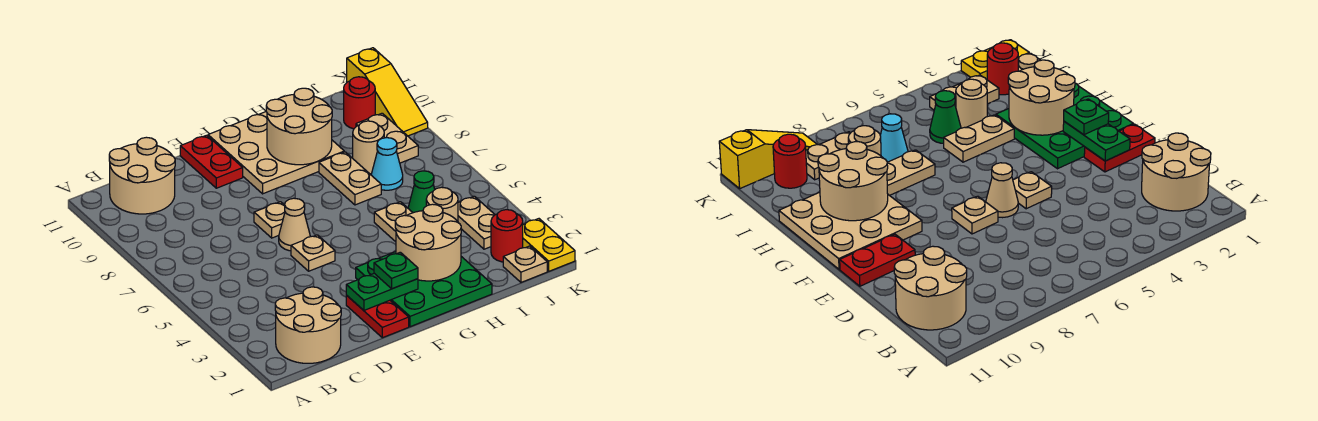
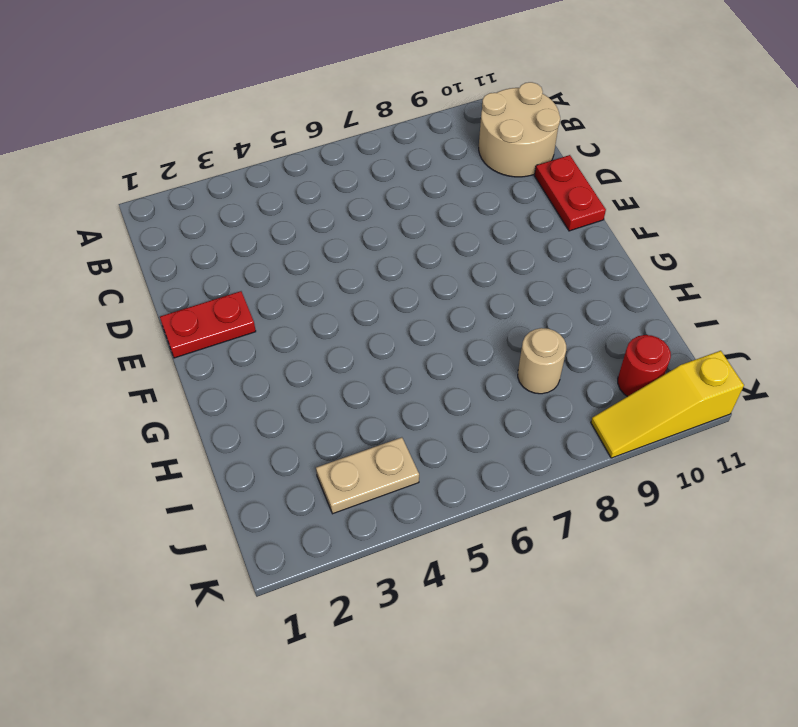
red 1x2 plate [534,155,606,231] -> red 1x2 plate turned to [180,135,243,188]
none -> tan 2x2 round brick [275,287,341,363]
none -> tan 1x1 plate [291,235,335,271]
none -> tan 1x1 cone [279,198,310,251]

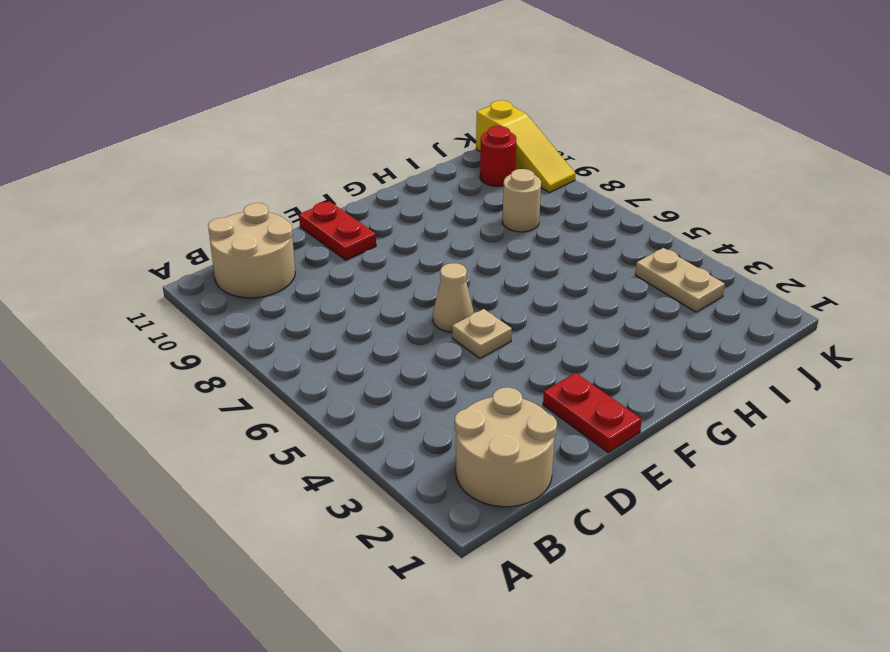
none -> tan 1x1 plate [254,202,285,238]
none -> green 3x3 plate [356,252,492,327]
none -> tan 3x3 plate [208,112,344,194]

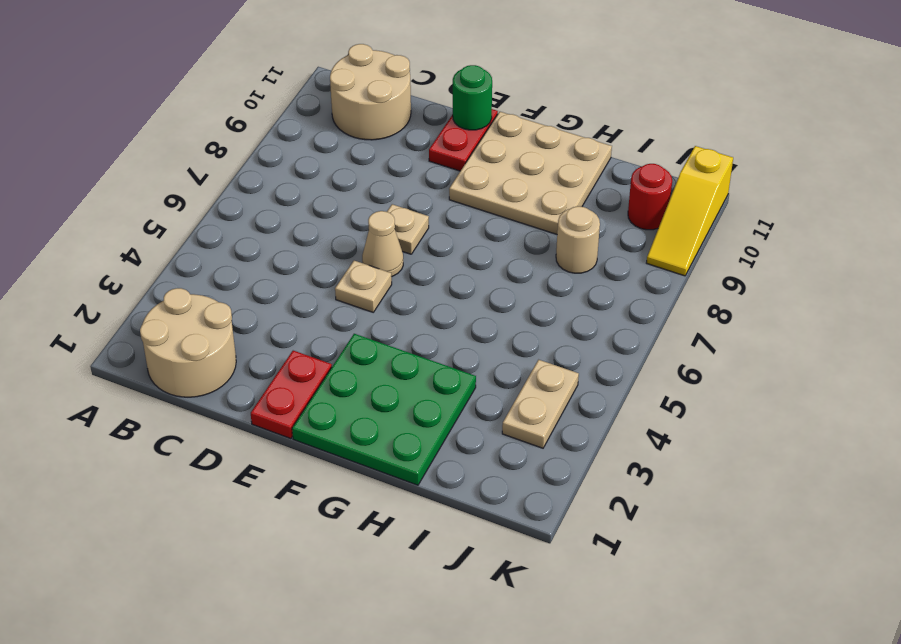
green 1x1 round brick [453,65,492,130] -> none
none -> tan 1x2 plate [374,202,413,242]
none -> tan 1x2 plate [319,152,381,205]
none -> tan 1x1 round brick [426,187,458,221]

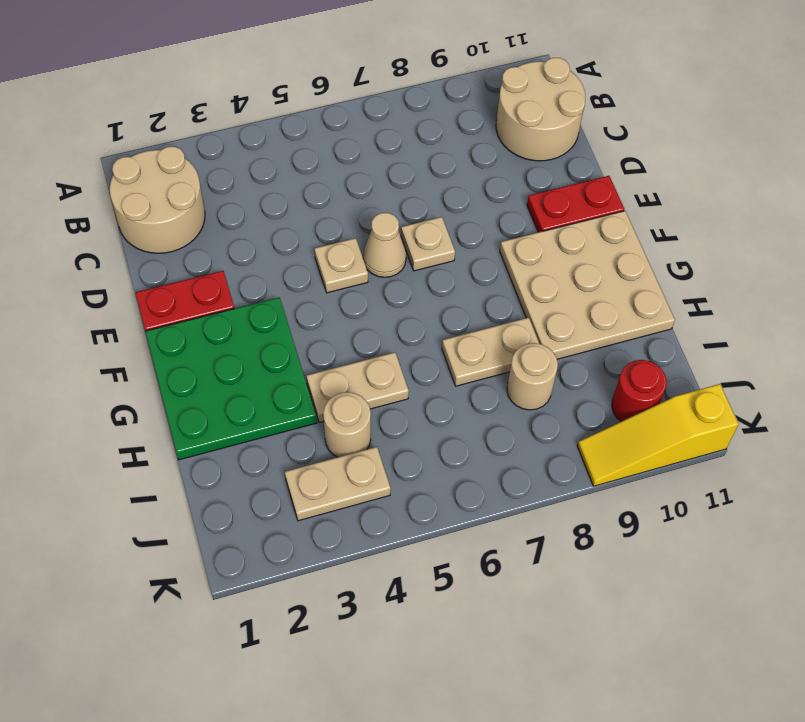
none -> green 1x1 cone [408,171,435,213]
none -> cyan 1x1 cone [371,138,403,190]
none -> tan 1x1 plate [503,246,547,282]

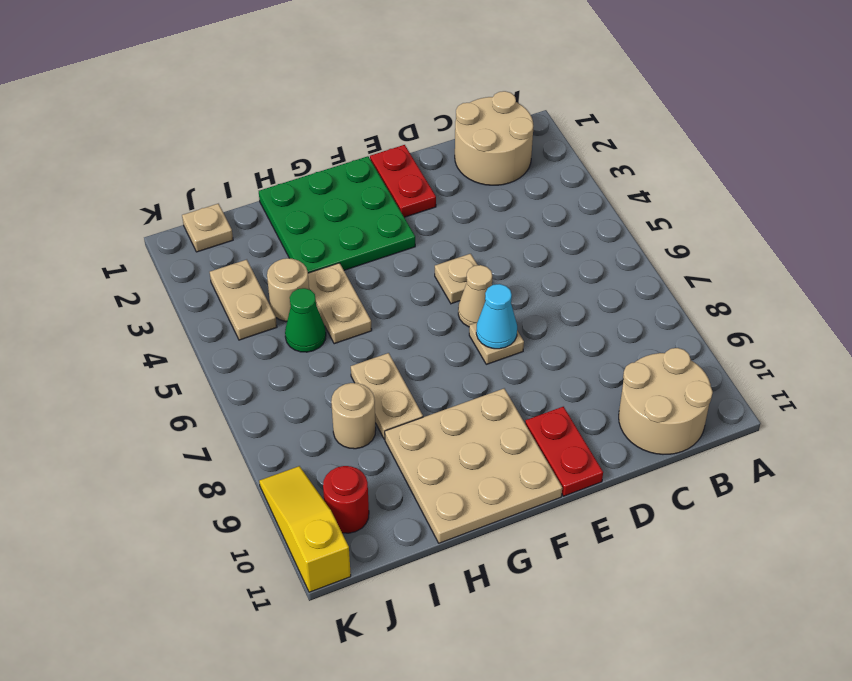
cyan 1x1 cone [476,284,517,349] -> cyan 1x1 cone moved to [371,138,403,190]
none -> red 1x1 round brick [491,210,523,262]
none -> tan 1x2 plate [356,113,418,163]
none -> yellow 1x2 plate [523,219,575,271]

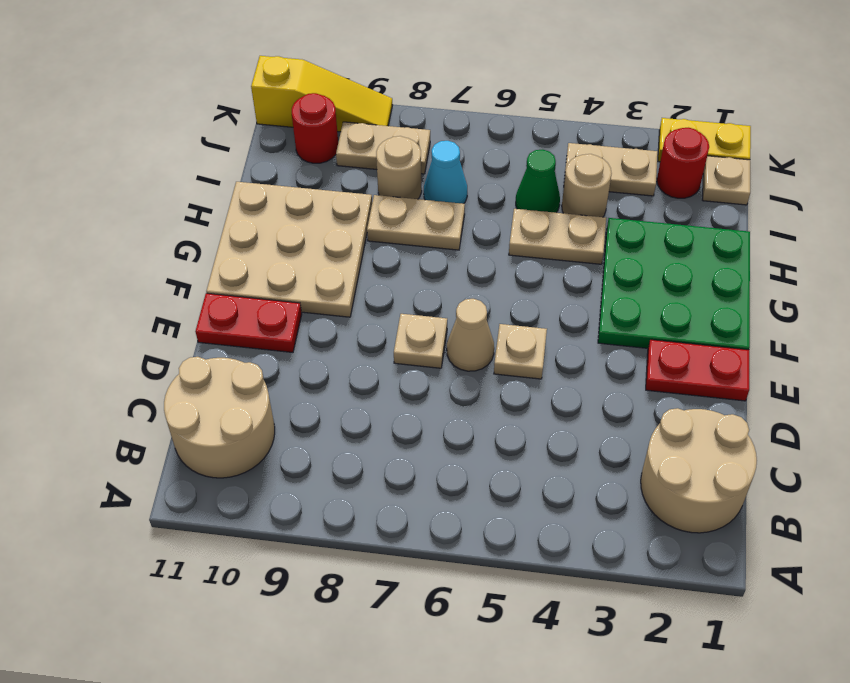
none -> green 1x2 plate [346,273,418,310]
none -> tan 2x2 round brick [395,204,461,281]
none -> tan 2x2 round brick [266,88,332,165]

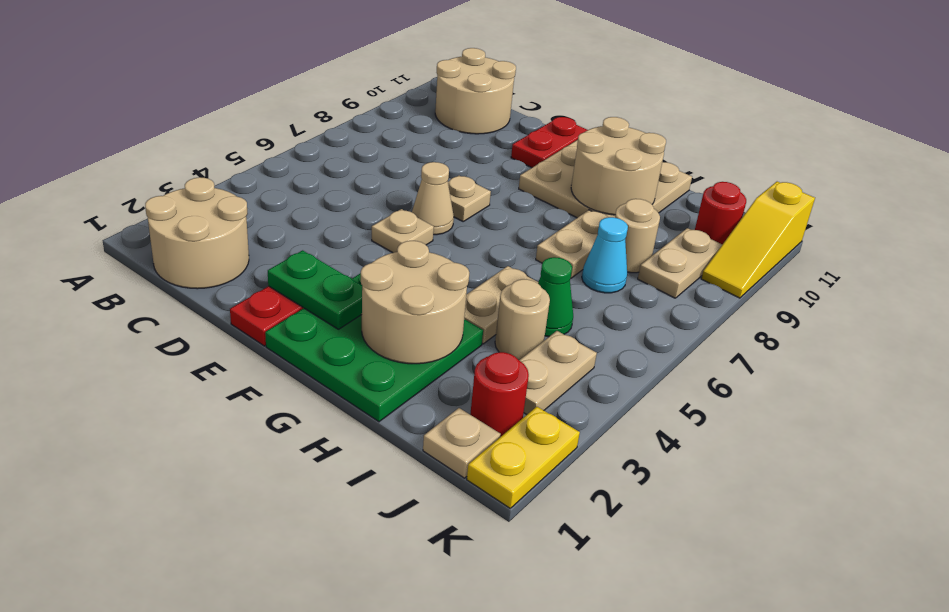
none -> green 1x1 plate [374,252,418,289]

